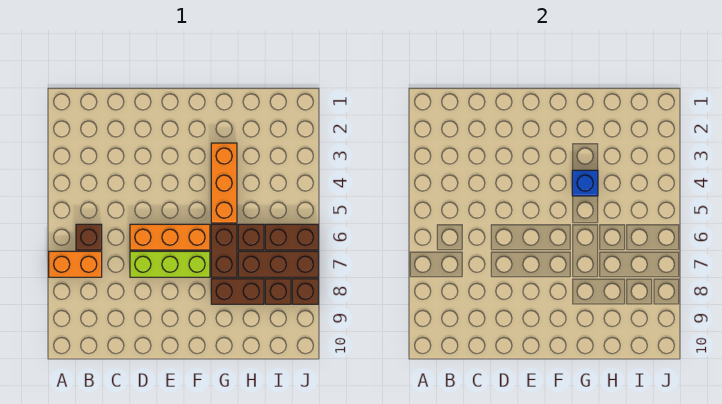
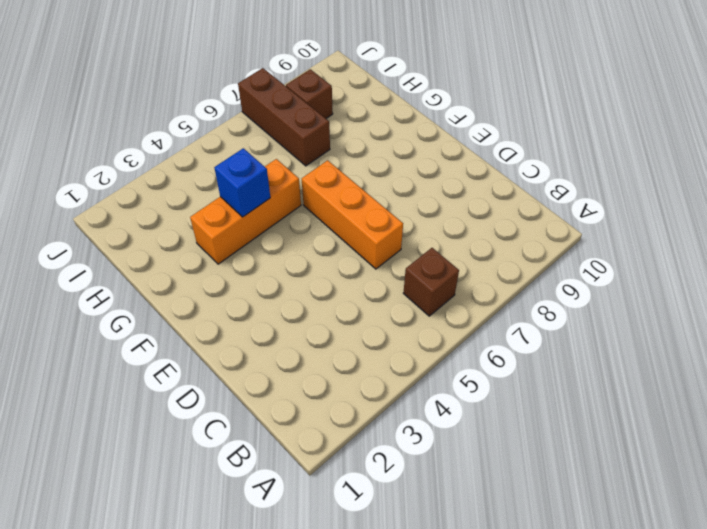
none -> orange 1x2 brick [49,251,102,277]
none -> lime 1x3 brick [130,251,210,277]
none -> brown 1x2 brick [211,224,237,277]

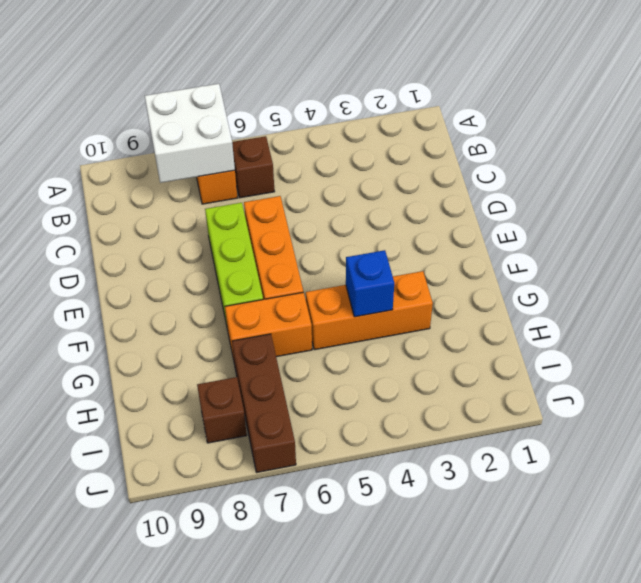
white 2x2 brick [145,84,235,183] -> none
orange 1x2 brick [225,292,312,360] -> brown 1x2 brick [211,224,237,277]
none -> brown 1x2 brick [211,279,264,304]
none -> brown 1x1 brick [238,224,264,250]
none -> brown 1x2 brick [265,224,318,250]

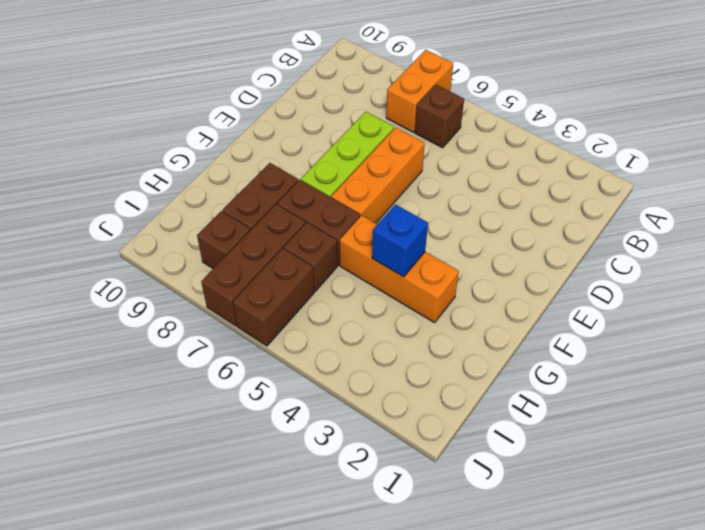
none -> brown 1x1 brick [292,279,318,304]

